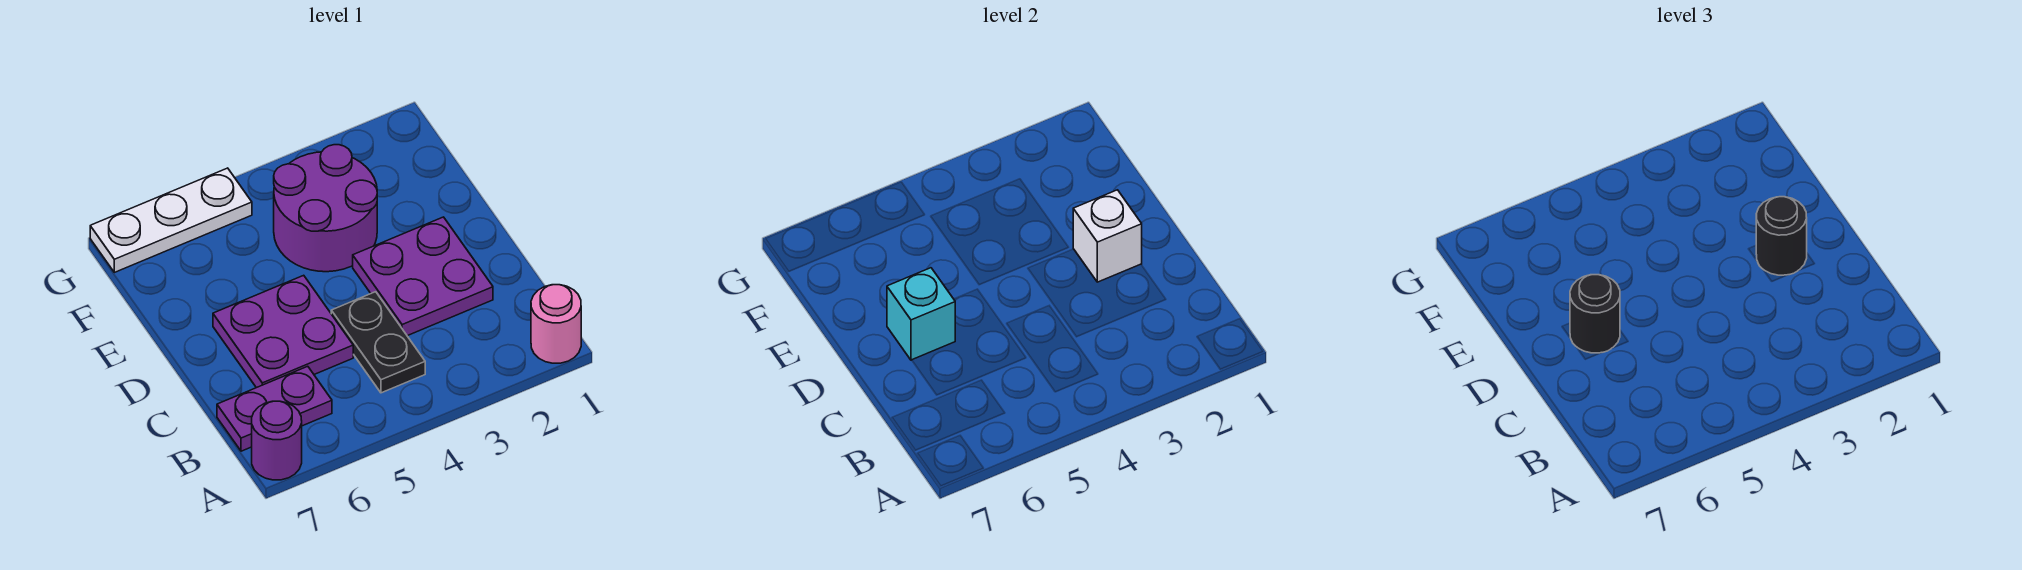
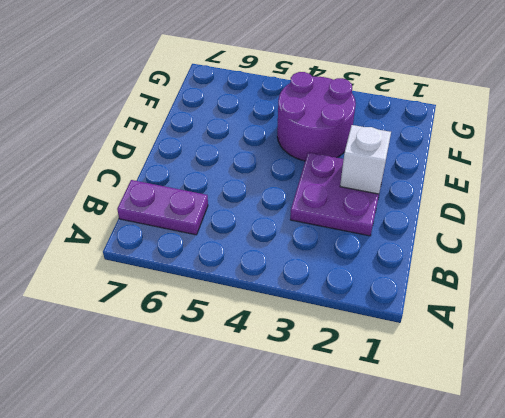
none -> pink 1x1 round brick [531,285,581,363]
none -> purple 1x1 round brick [252,401,302,480]
none -> black 1x2 plate [331,292,425,393]

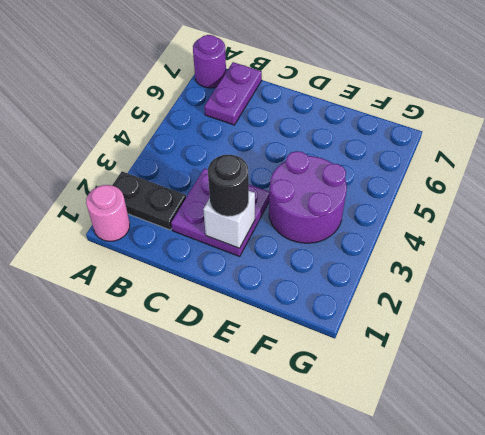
black 1x2 plate [112,171,186,230] -> black 1x2 plate moved to [331,292,425,393]
none -> purple 2x2 plate [213,275,353,388]
none -> white 1x3 plate [90,168,252,272]
none -> cyan 1x1 brick [887,268,955,360]

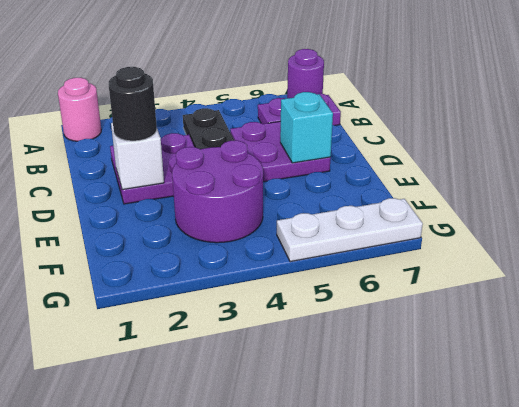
none -> black 1x1 round brick [1570,275,1620,353]

